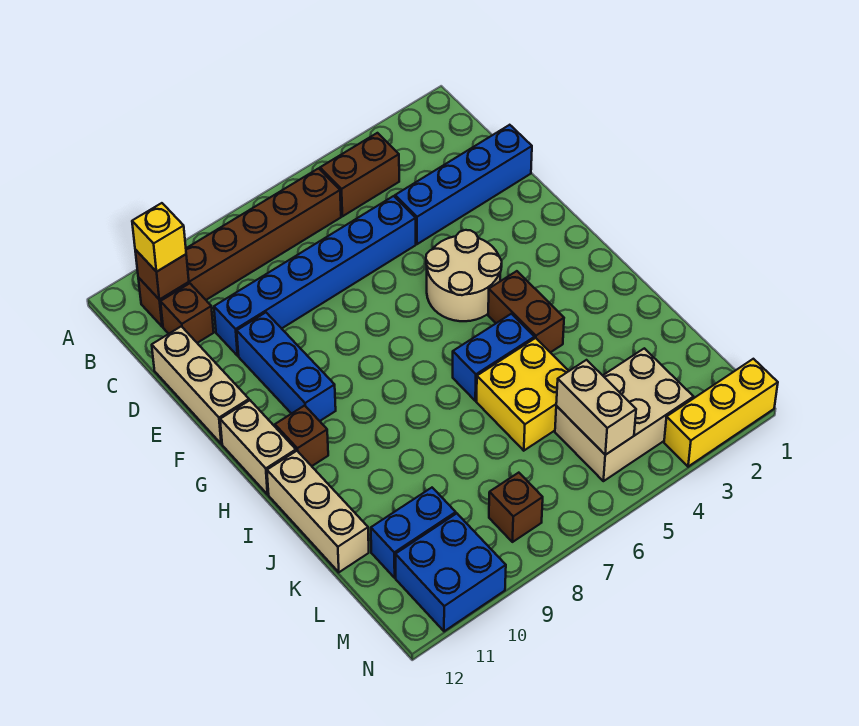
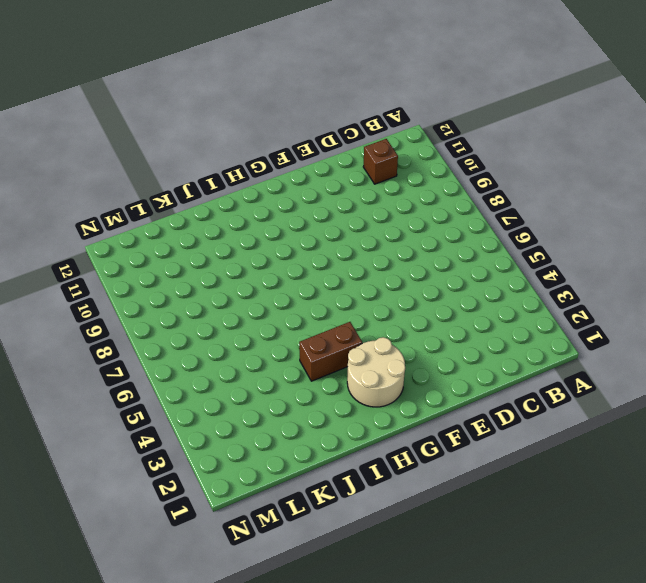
tan 2x2 round brick [347,337,405,407] -> tan 2x2 round brick moved to [426,230,502,321]
none -> brown 1x2 brick [320,133,399,216]
none -> brown 1x6 brick [138,168,341,327]
none -> blue 1x4 brick [395,125,532,244]

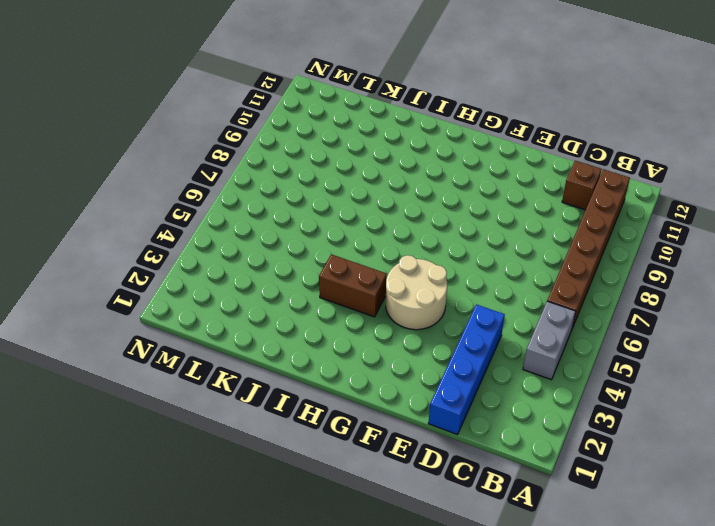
grey 1x2 brick [523,301,576,380] -> brown 1x2 brick [320,133,399,216]
none -> blue 1x6 brick [214,196,416,356]
none -> tan 1x3 brick [152,326,249,444]
none -> blue 1x3 brick [237,313,336,421]

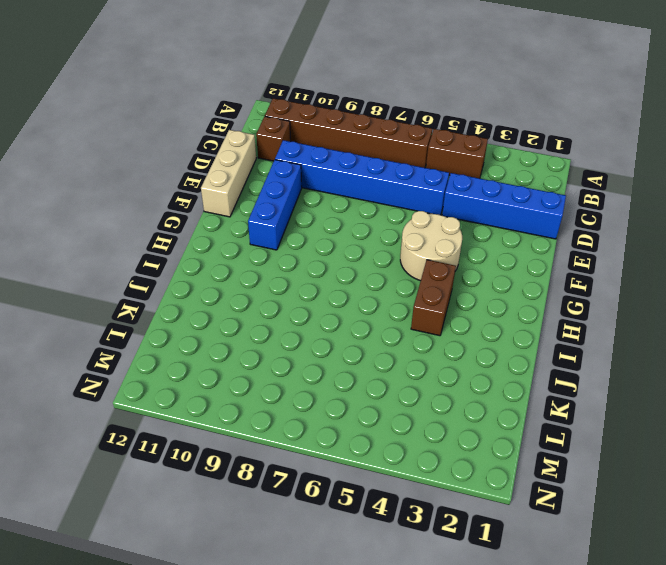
none -> tan 1x2 brick [220,400,296,494]
none -> brown 1x1 brick [275,406,328,466]
none -> blue 1x2 brick [453,314,534,401]

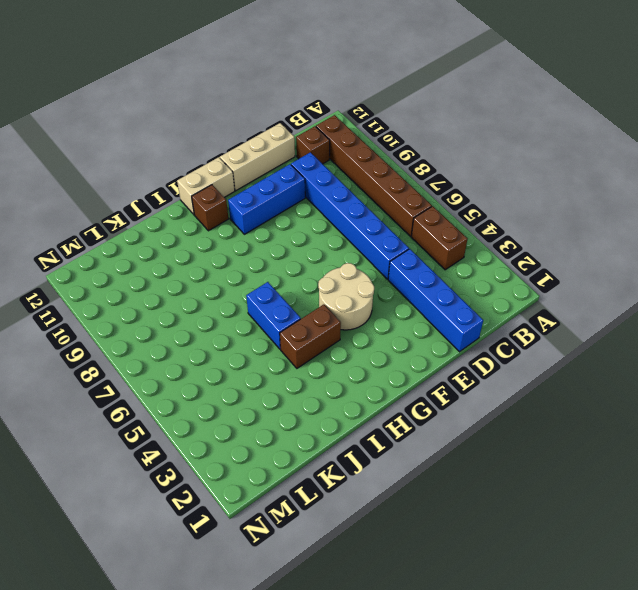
none -> tan 1x3 brick [267,451,369,572]
none -> yellow 2x2 brick [477,338,569,451]
none -> tan 2x3 brick [555,348,693,481]

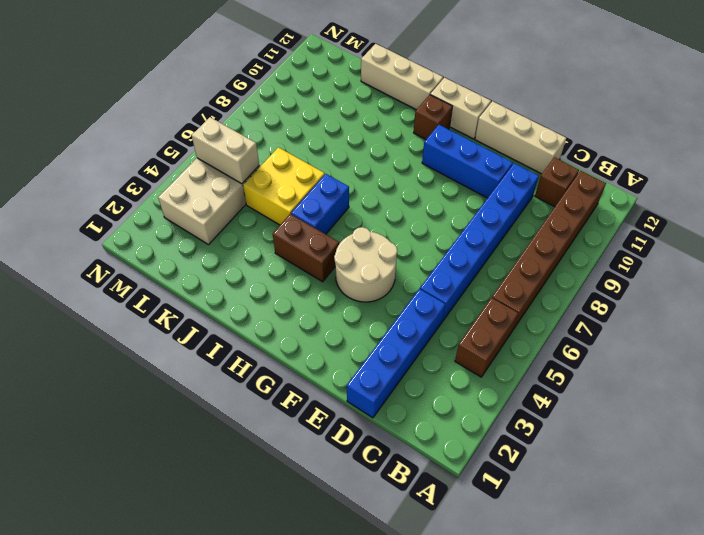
none -> blue 1x2 brick [371,488,456,578]
none -> brown 1x1 brick [489,473,543,542]
none -> blue 2x2 brick [395,513,506,631]

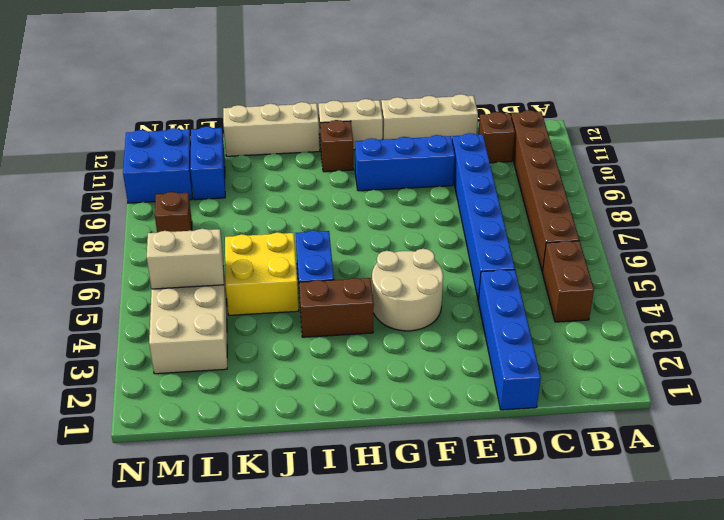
none -> yellow 1x3 brick [664,359,778,467]
none -> brown 1x1 brick [135,250,189,300]
none -> yellow 1x1 brick [132,203,186,272]

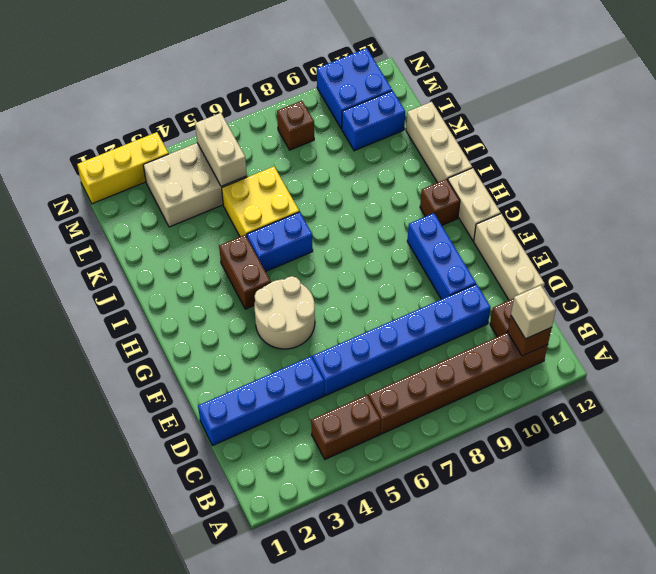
tan 1x1 brick [511,285,556,339] -> yellow 1x1 brick [132,203,186,272]

